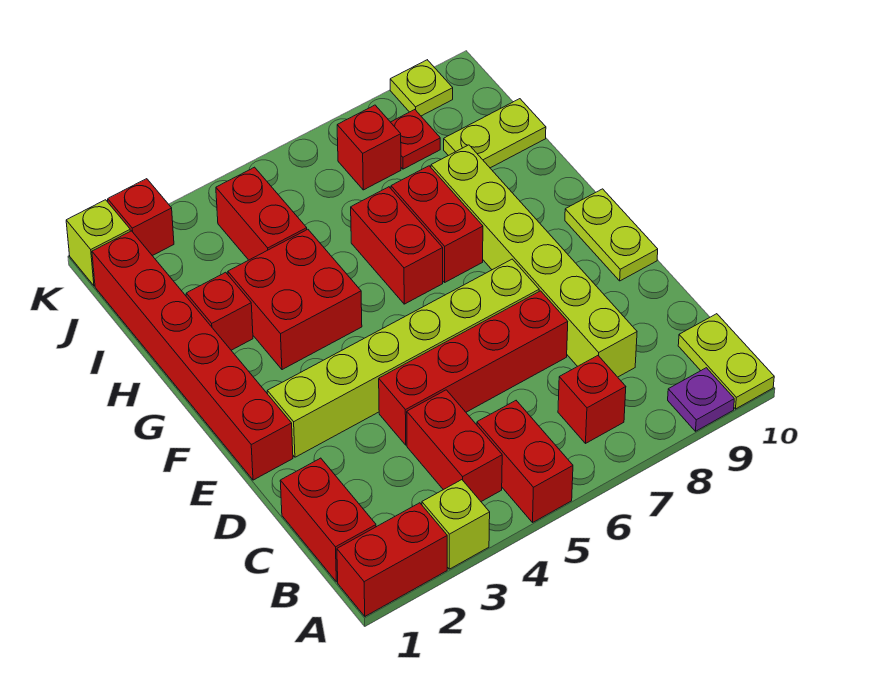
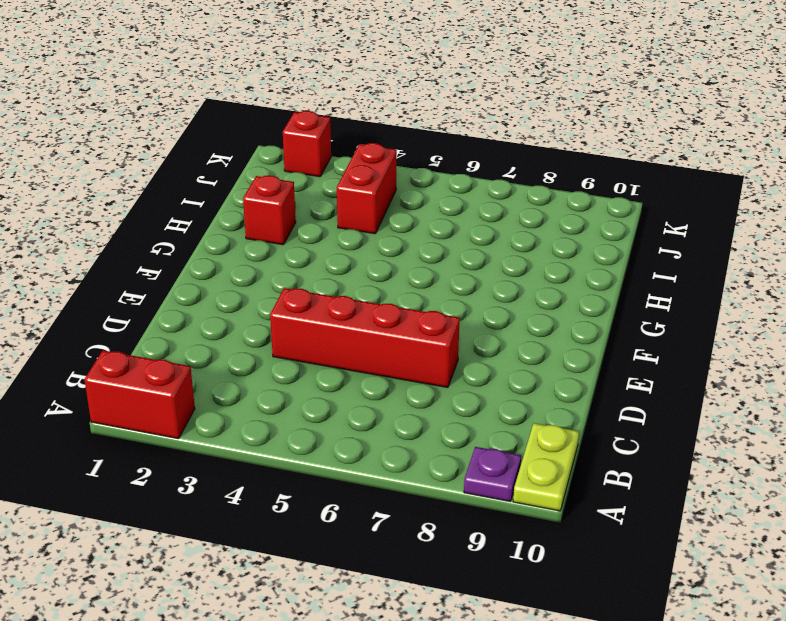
none -> lime 1x1 brick [422,480,490,569]
none -> red 1x2 brick [477,401,573,522]
none -> red 1x2 brick [280,458,376,582]

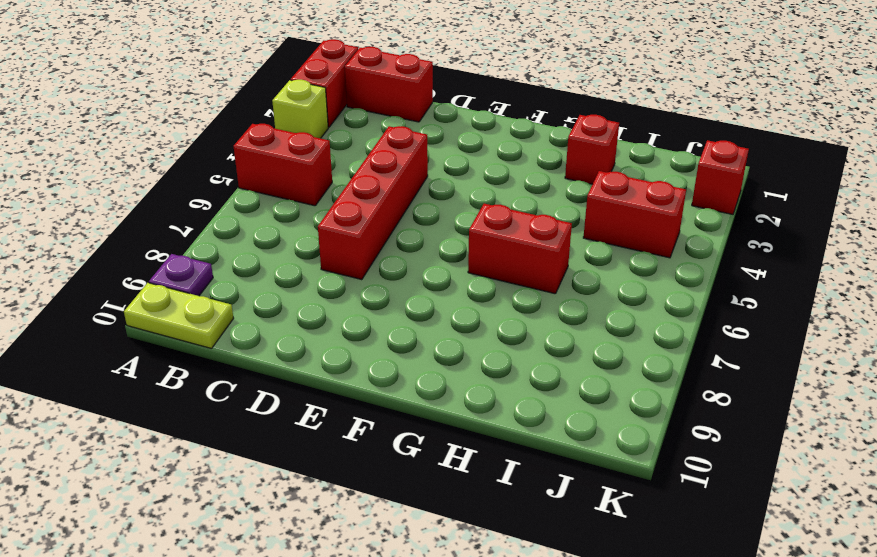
none -> red 1x2 brick [407,390,502,502]
none -> red 1x1 brick [558,356,626,443]
none -> lime 1x6 brick [431,145,637,377]

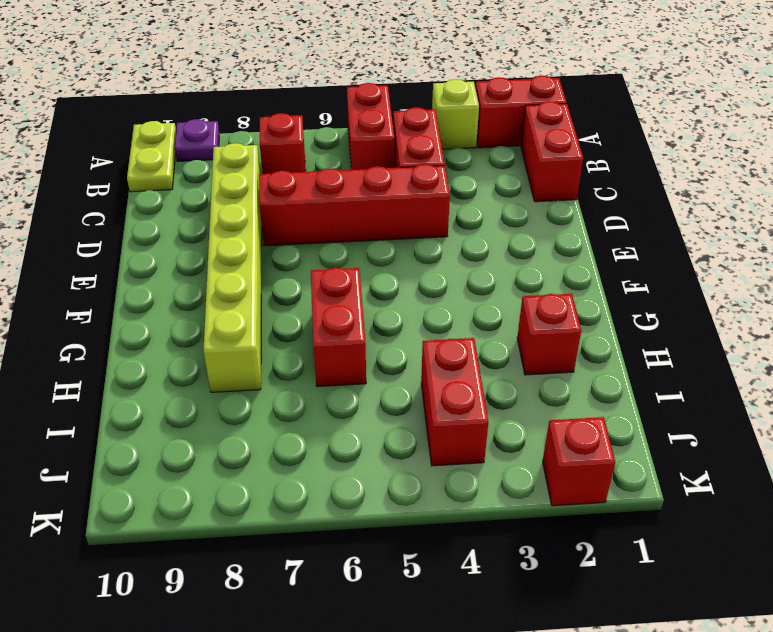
none -> red 1x6 brick [92,231,293,480]
none -> lime 1x6 brick [267,259,539,457]
none -> lime 1x2 plate [565,189,658,281]

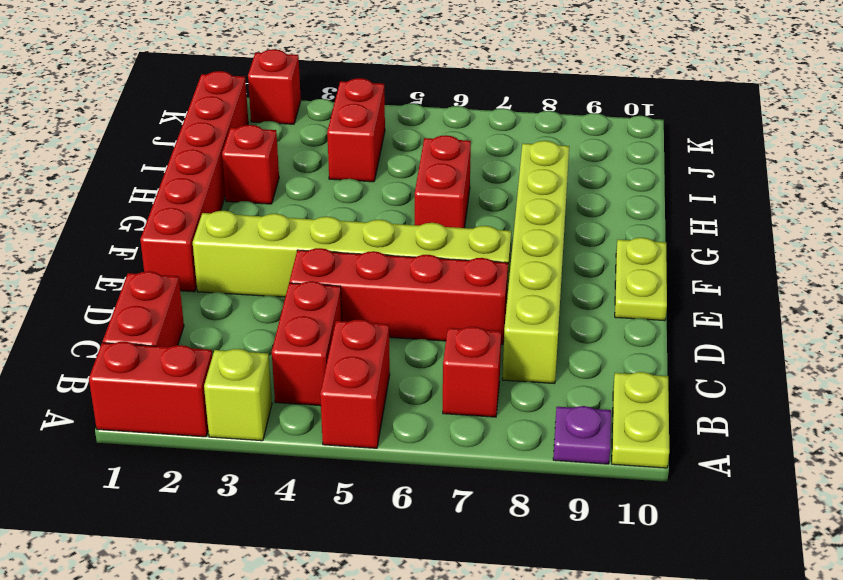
none -> red 2x2 brick [228,229,362,370]
none -> red 1x2 brick [391,166,483,282]
none -> lime 1x2 plate [444,99,546,168]

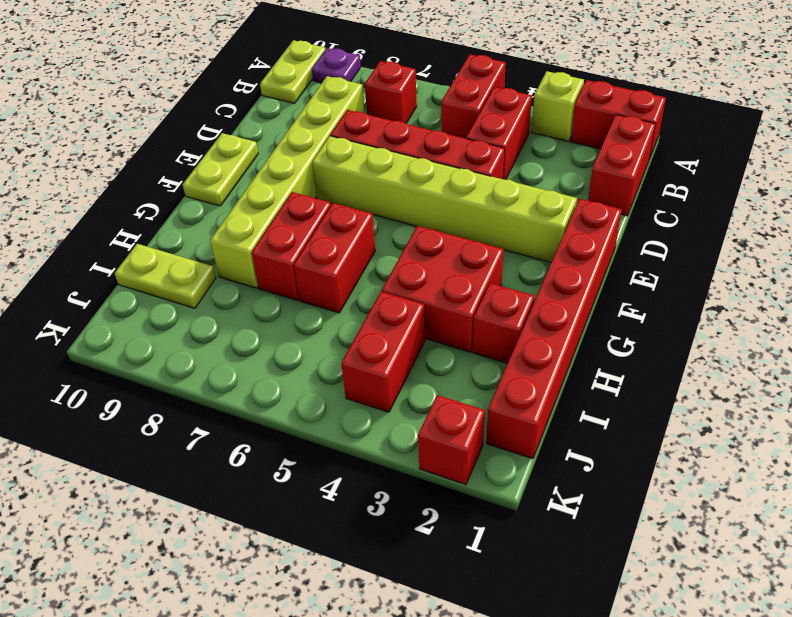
none -> red 1x1 brick [337,105,401,190]
none -> red 1x1 plate [391,110,440,169]
none -> lime 1x1 brick [66,200,130,286]

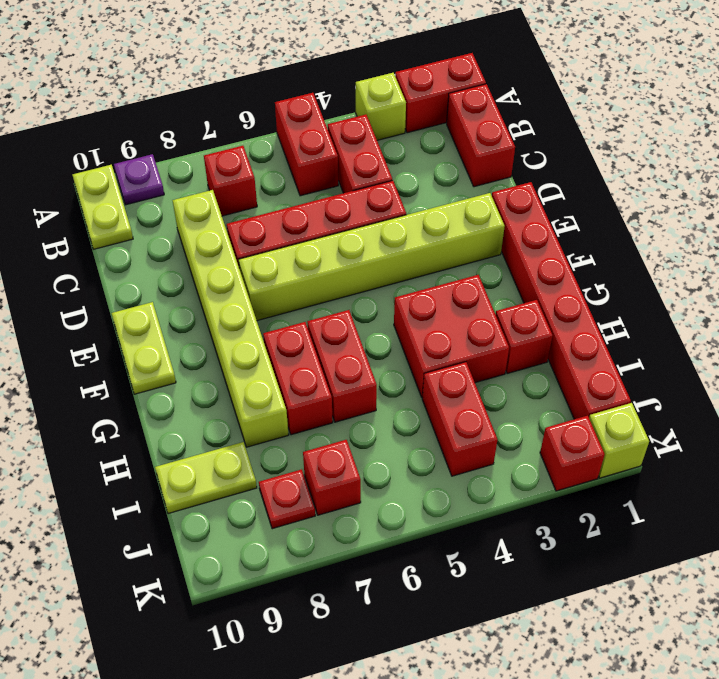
none -> lime 1x1 plate [390,60,453,116]

